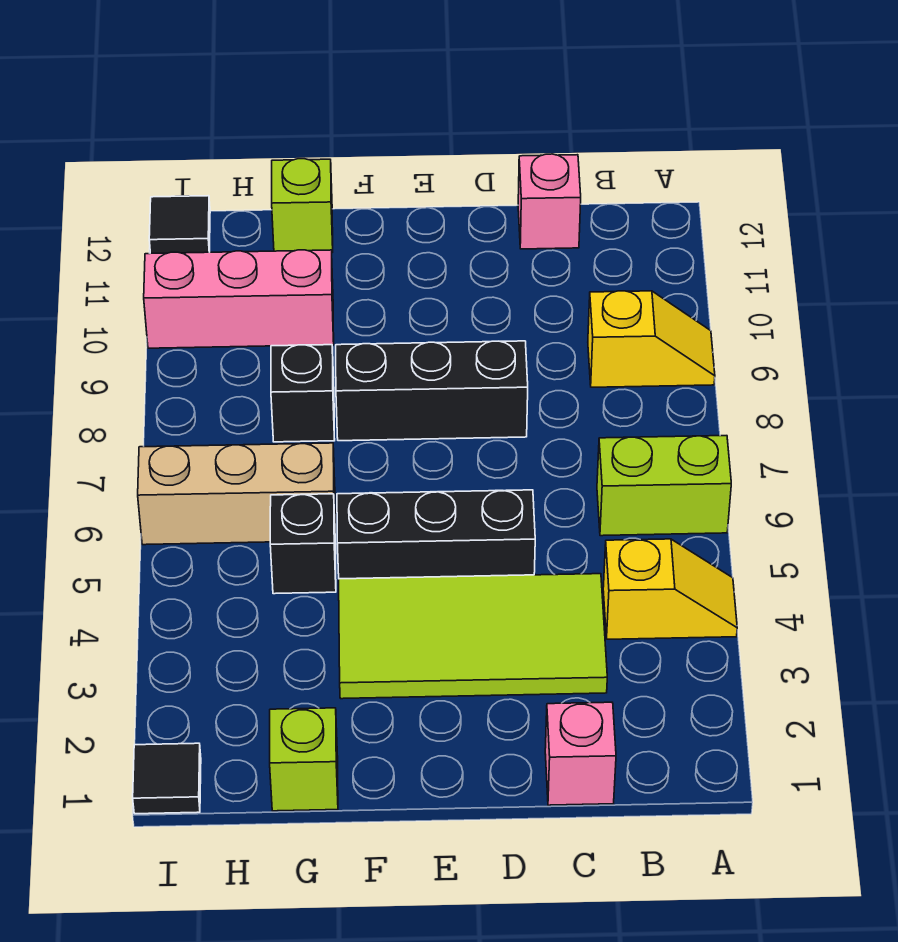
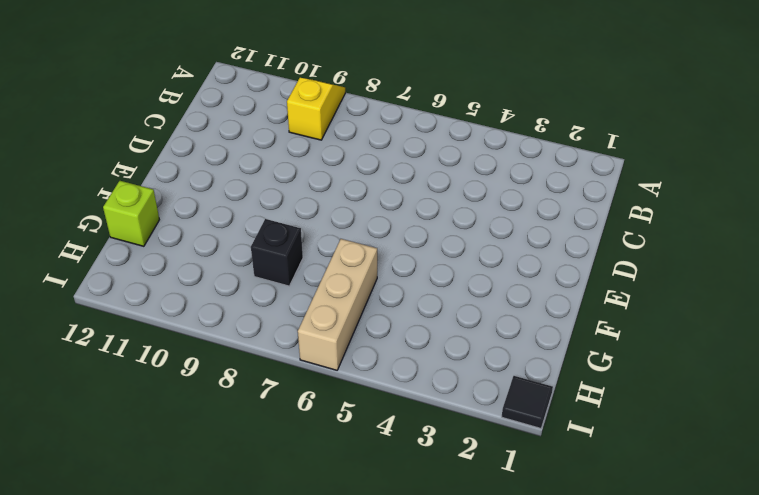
none -> yellow 1x2 slope [603,539,737,639]
none -> lime 1x2 brick [597,436,731,536]
none -> pink 1x1 brick [545,702,616,805]

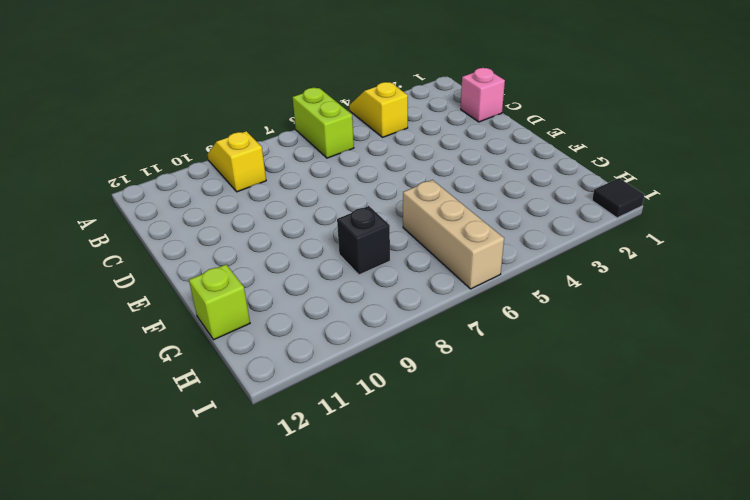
none -> lime 2x4 tile [339,574,607,699]
none -> pink 1x1 brick [518,154,581,249]
none -> black 1x3 brick [337,490,535,579]

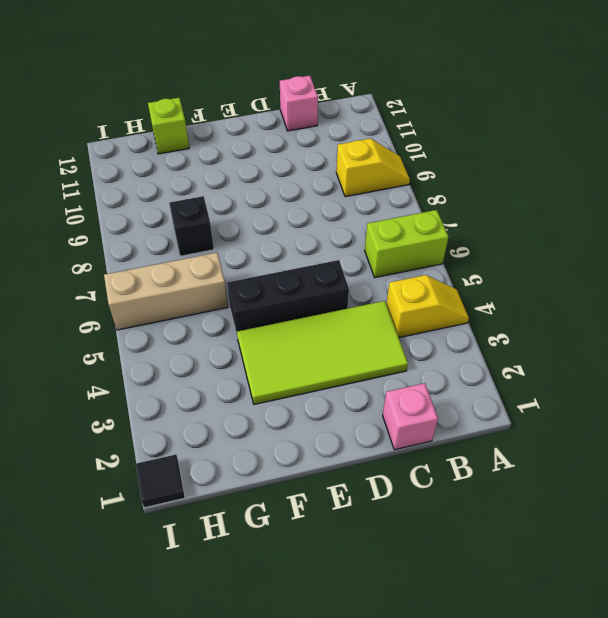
none -> black 1x3 brick [336,341,528,441]
none -> lime 1x1 brick [270,708,338,811]
none -> black 1x1 brick [270,494,336,594]

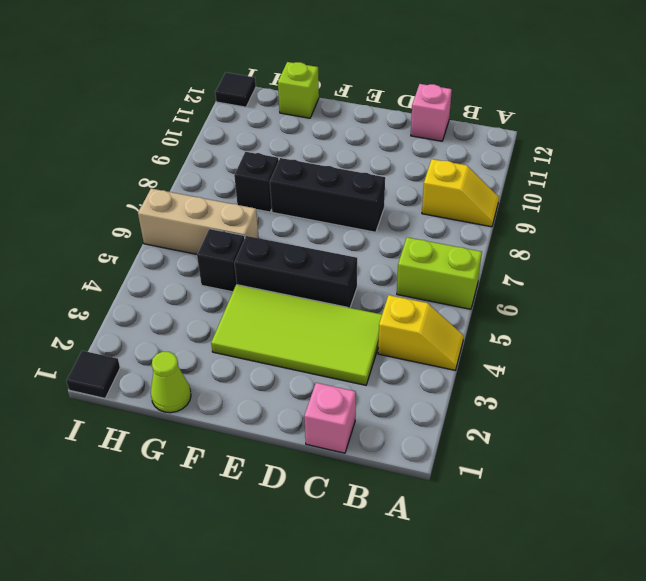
lime 1x1 cone [151,352,191,413] -> lime 1x1 brick [270,708,338,811]
none -> pink 1x3 brick [144,250,334,348]

